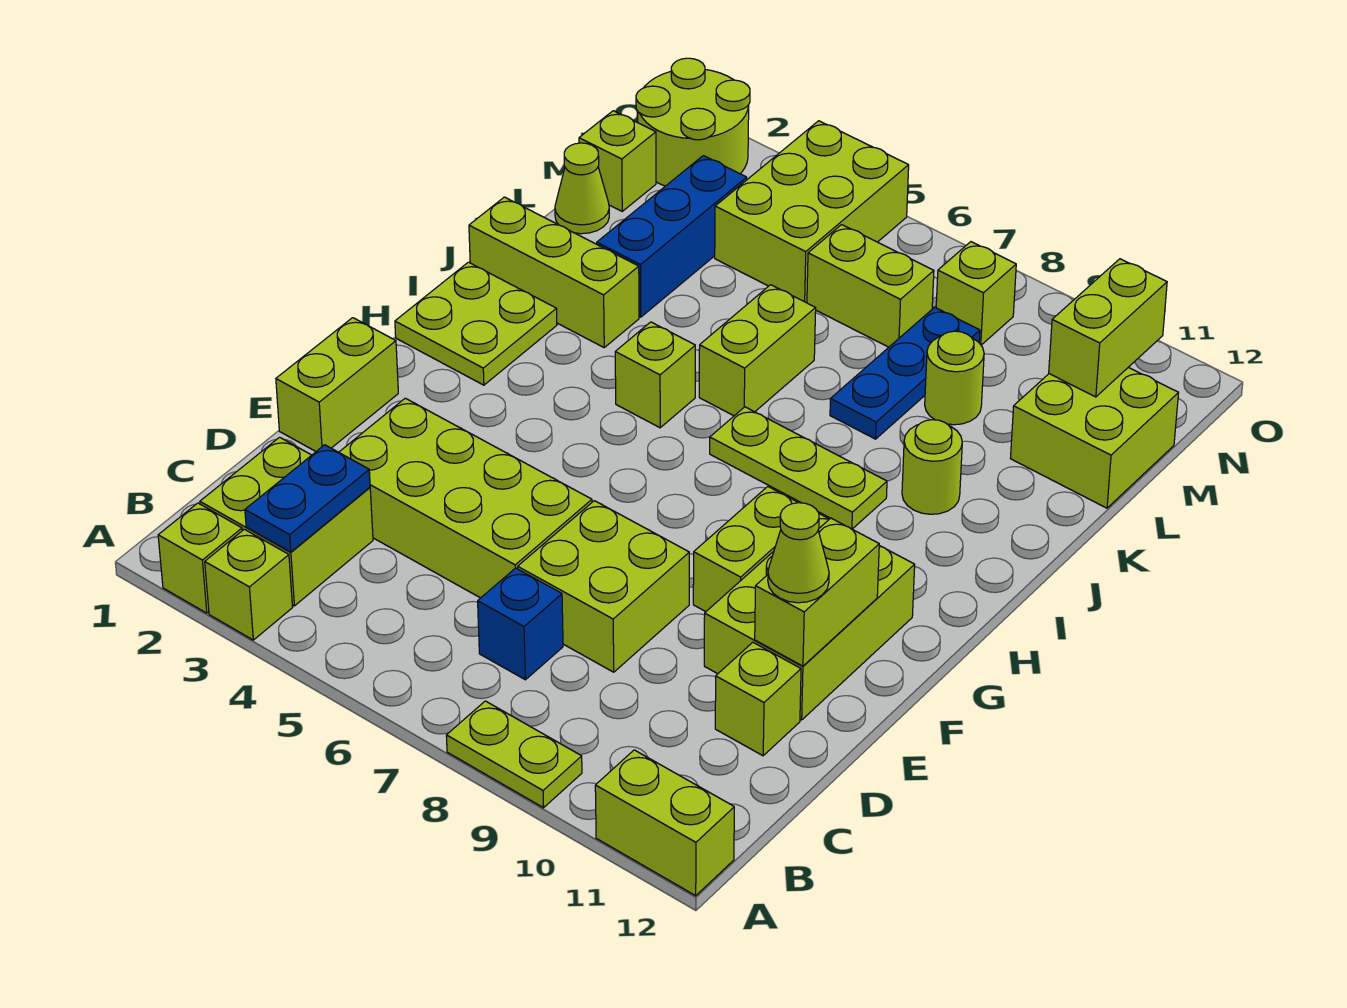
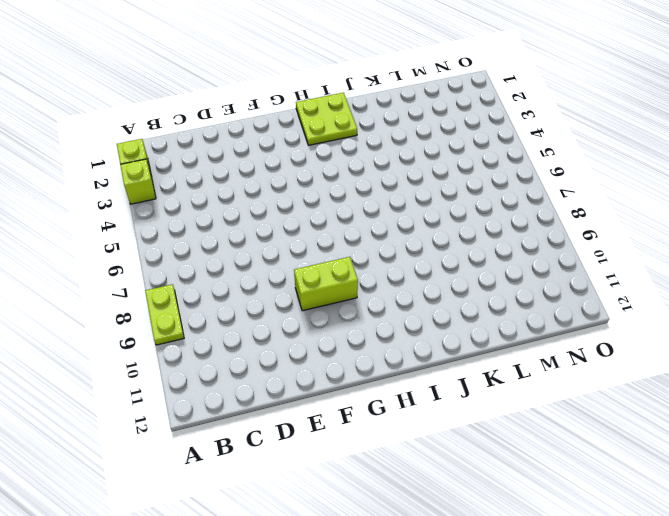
none -> lime 1x2 brick [595,750,734,896]
none -> lime 2x2 brick [200,437,373,606]
none -> blue 1x1 brick [478,568,563,680]
none -> lime 2x4 brick [339,398,592,598]

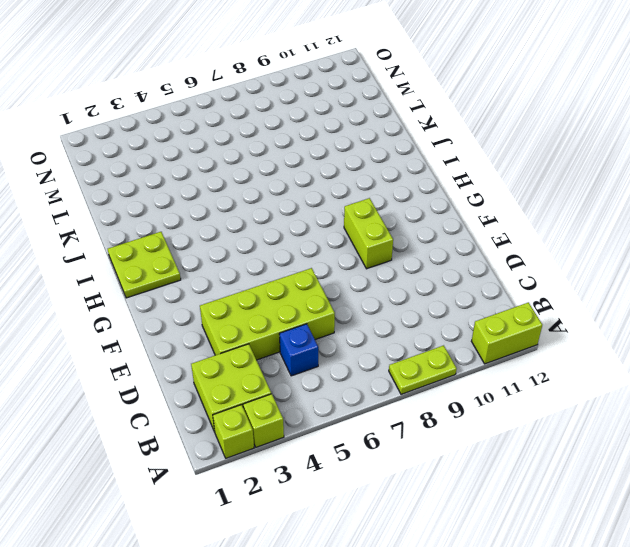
blue 1x1 brick [279,324,318,376] -> blue 1x1 brick moved to [478,568,563,680]
none -> lime 2x2 brick [518,501,689,672]
none -> lime 1x1 brick [715,642,801,756]
none -> lime 1x2 brick [276,318,398,451]
none -> lime 2x3 brick [704,514,915,720]

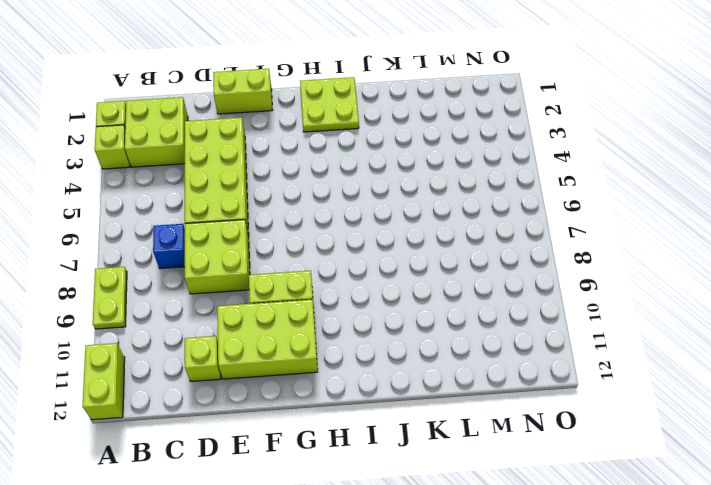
none -> lime 1x1 brick [615,322,695,428]
none -> lime 1x3 plate [710,407,887,529]
none -> lime 1x3 brick [469,197,639,347]
none -> lime 1x2 brick [699,285,816,416]

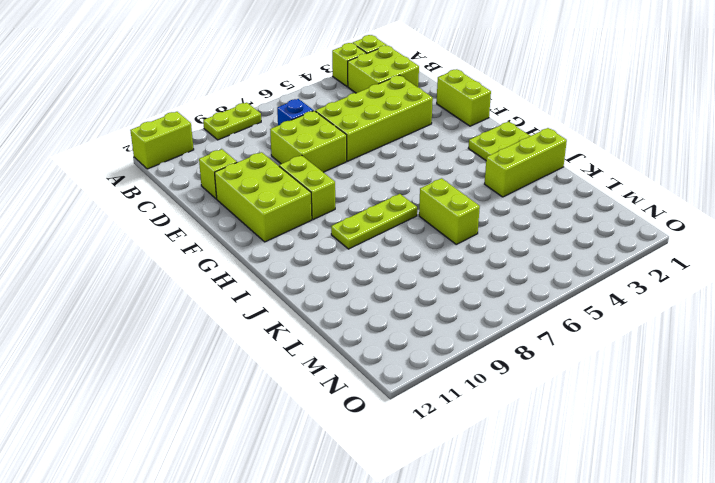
none -> lime 1x1 brick [615,322,695,428]
none -> lime 1x1 round brick [902,420,962,514]
none -> blue 1x3 brick [597,156,747,317]
none -> blue 1x3 plate [830,307,980,439]

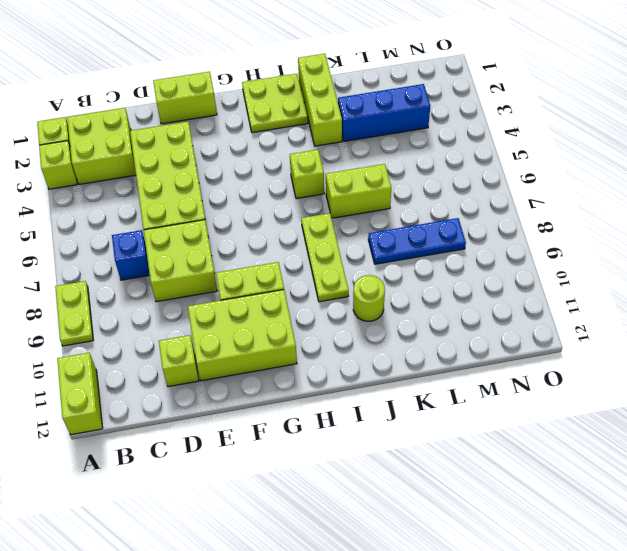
none -> lime 1x1 cone [555,143,609,234]
none -> lime 1x1 round brick [925,331,984,425]
none -> lime 2x2 brick [1010,367,1178,508]
none -> lime 1x1 brick [579,111,656,211]

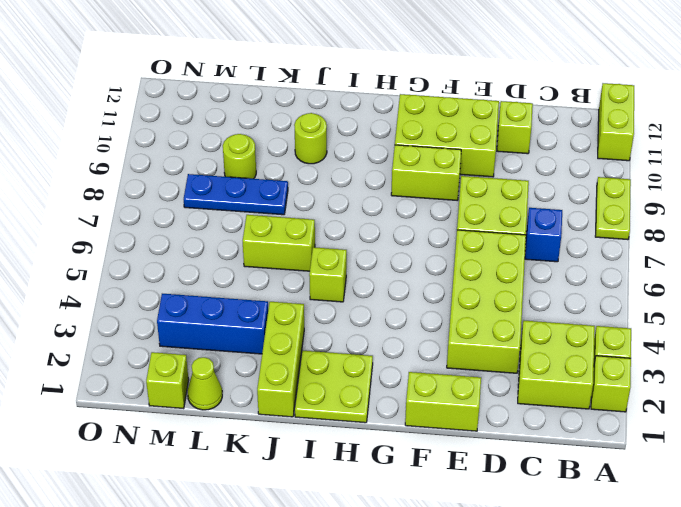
none -> lime 1x3 plate [710,407,887,529]
none -> lime 2x2 brick [1010,367,1178,508]
none -> lime 2x3 brick [715,121,909,303]
none -> lime 1x2 brick [807,225,934,347]

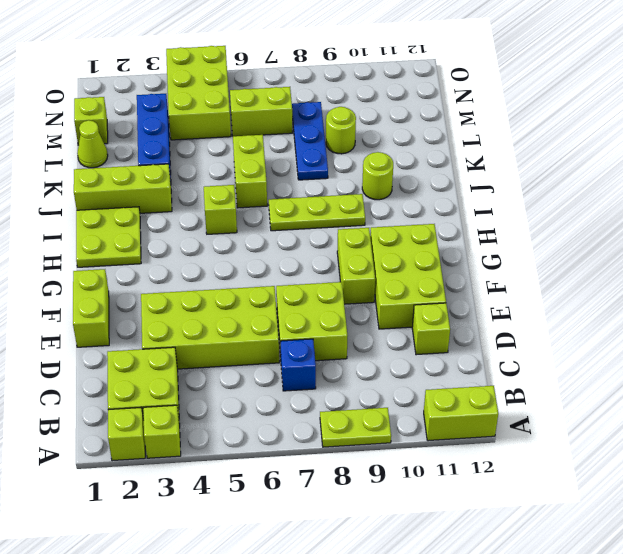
none -> lime 2x2 brick [1010,367,1178,508]
none -> lime 2x2 round brick [636,58,750,186]
none -> lime 1x1 brick [936,242,1016,345]
none -> blue 1x2 plate [245,445,370,552]

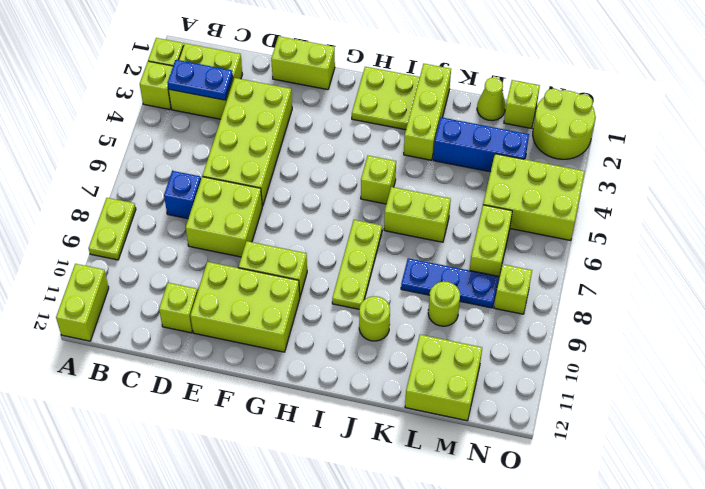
none -> lime 1x2 brick [755,518,879,666]
none -> lime 1x2 brick [1049,259,1167,397]
none -> lime 1x1 cone [768,503,829,603]

